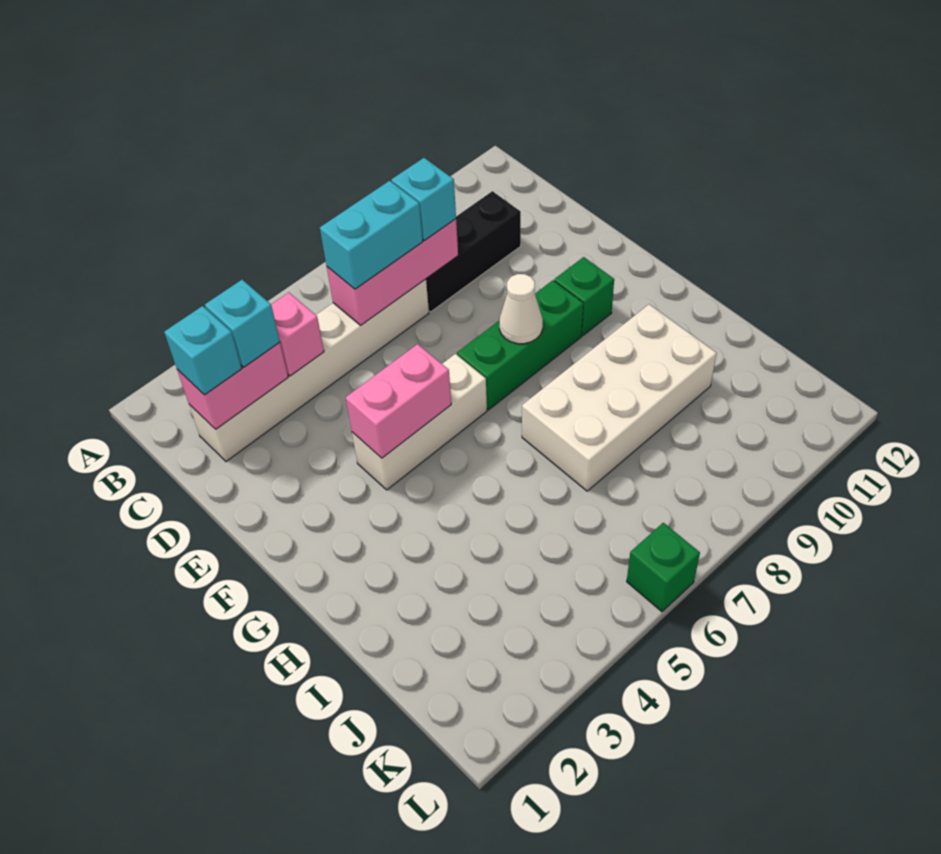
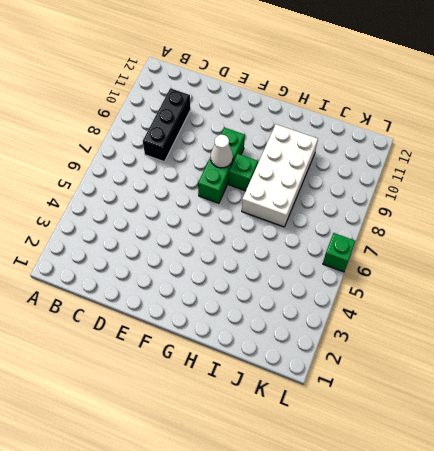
green 1x1 brick [229,154,258,191] -> green 1x1 brick moved to [554,257,614,335]
none -> white 1x6 brick [189,279,429,461]
none -> white 1x3 brick [352,354,487,490]
none -> pink 1x2 brick [177,342,288,429]

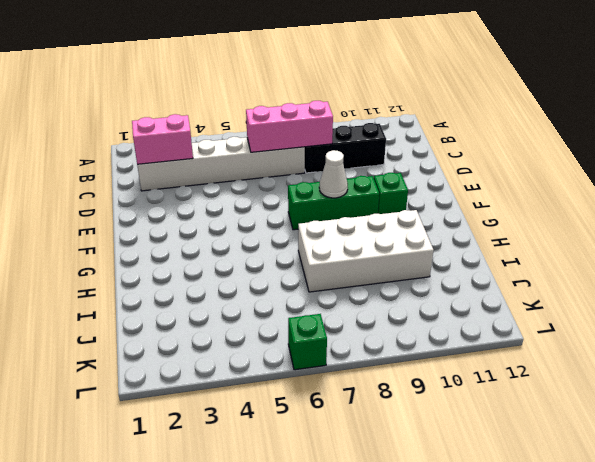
none -> white 1x3 brick [352,354,487,490]
none -> pink 1x1 brick [271,292,324,376]
none -> pink 1x2 brick [346,344,451,458]

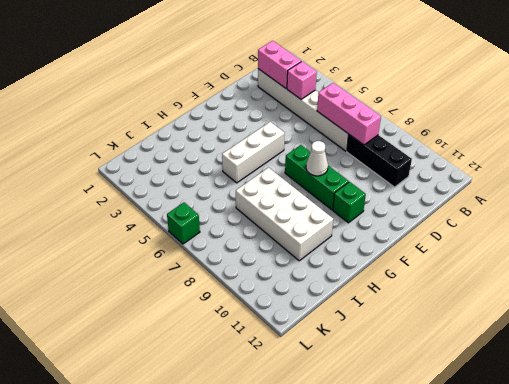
white 1x3 brick [222,122,285,183] -> white 1x3 brick turned to [352,354,487,490]
none -> pink 1x2 brick [346,344,451,458]
none -> cyan 1x1 brick [164,306,242,395]
none -> cyan 1x1 brick [205,280,280,367]

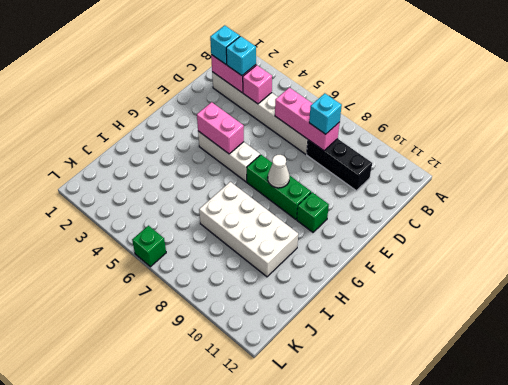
none -> cyan 1x2 brick [320,181,423,289]

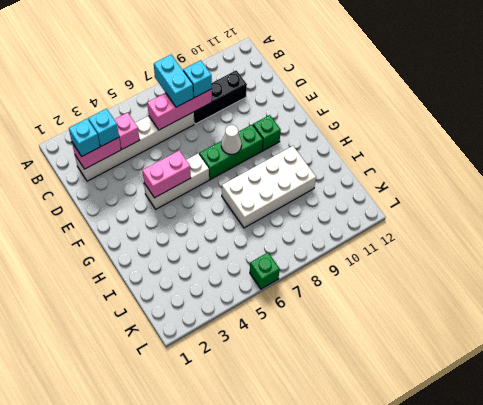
cyan 1x2 brick [154,55,194,107] -> cyan 1x2 brick turned to [320,181,423,289]

